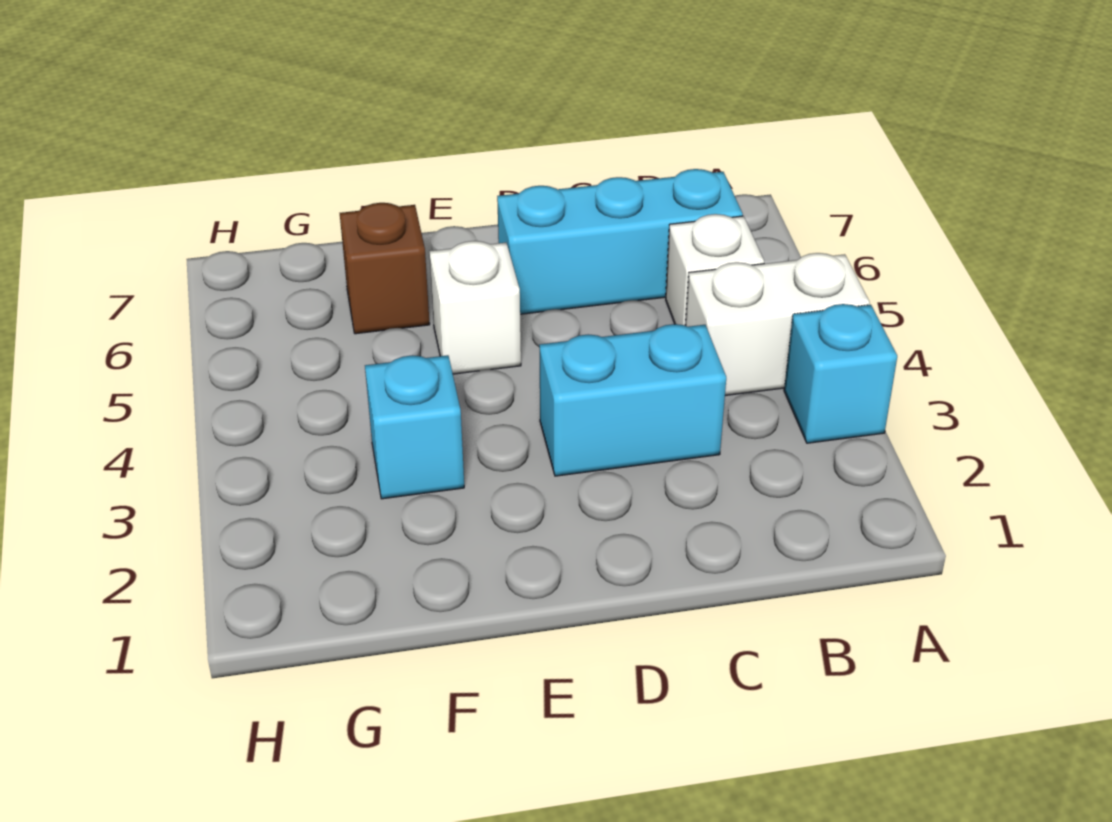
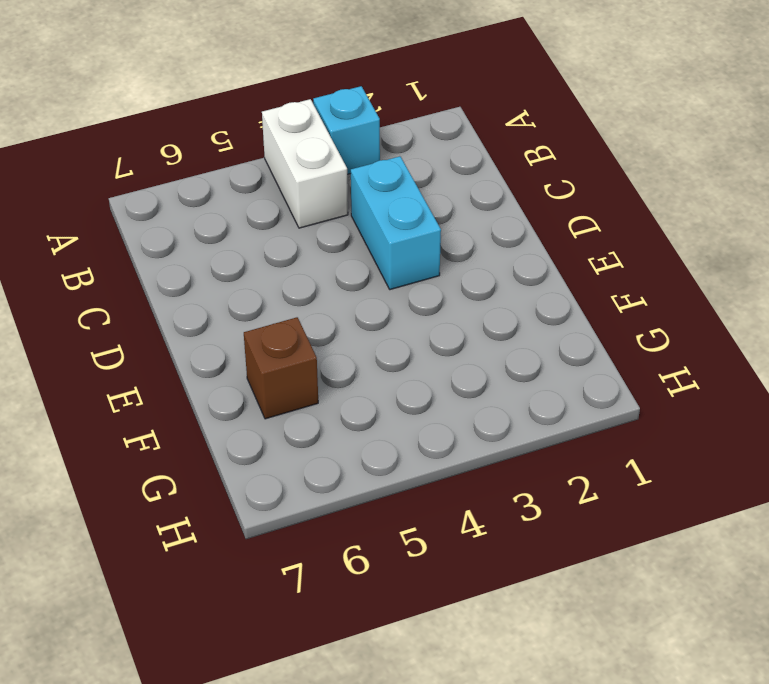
none -> white 1x1 brick [666,214,764,325]
none -> cyan 1x3 brick [497,169,743,314]

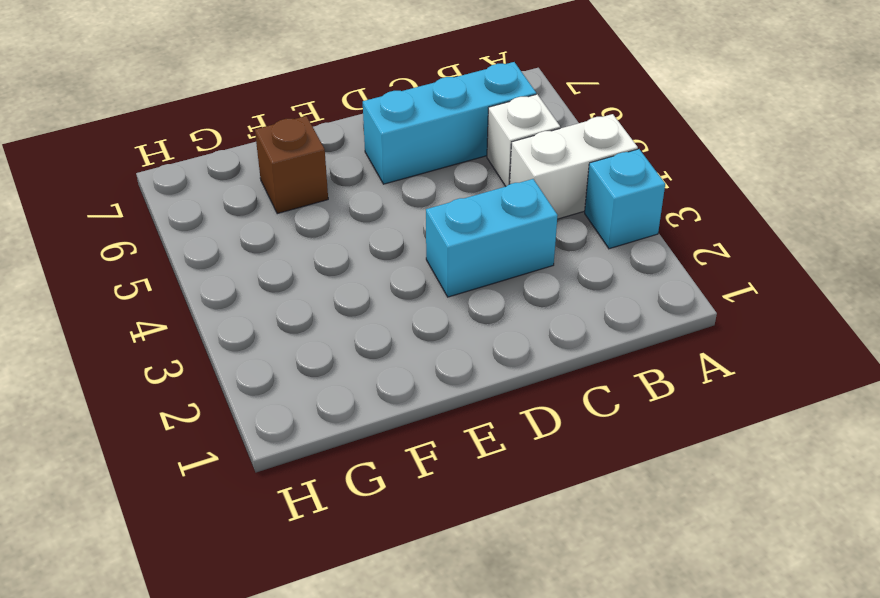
none -> white 1x1 brick [429,241,521,374]
none -> cyan 1x1 brick [365,355,464,499]

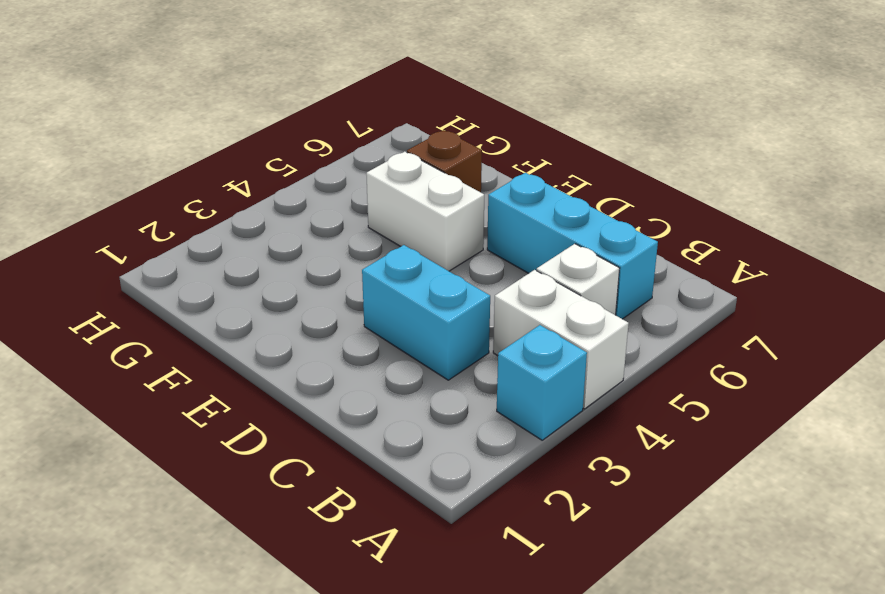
white 1x2 brick [366,152,484,271] -> white 1x1 brick [429,241,521,374]
none -> cyan 1x1 brick [365,355,464,499]

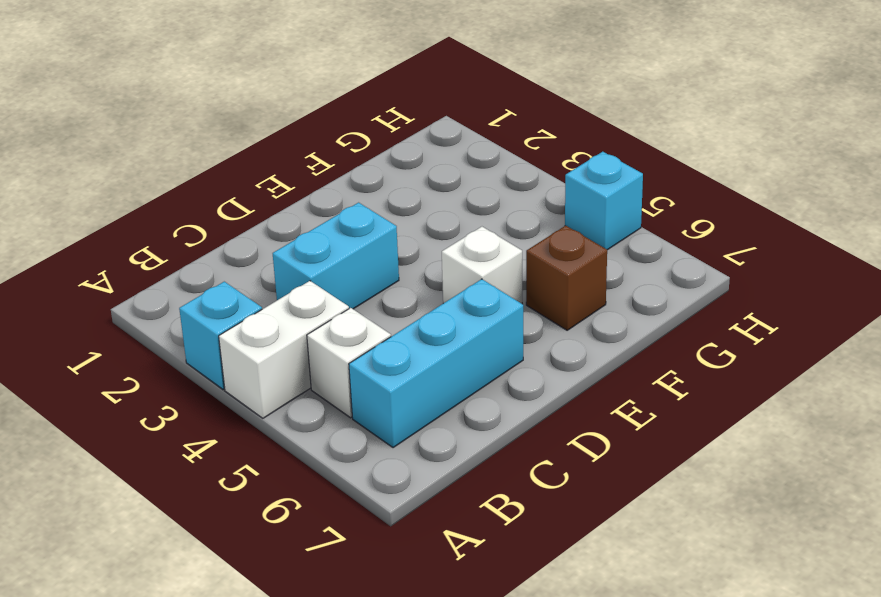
cyan 1x1 brick [565,152,643,250] -> cyan 1x1 brick moved to [365,355,464,499]

